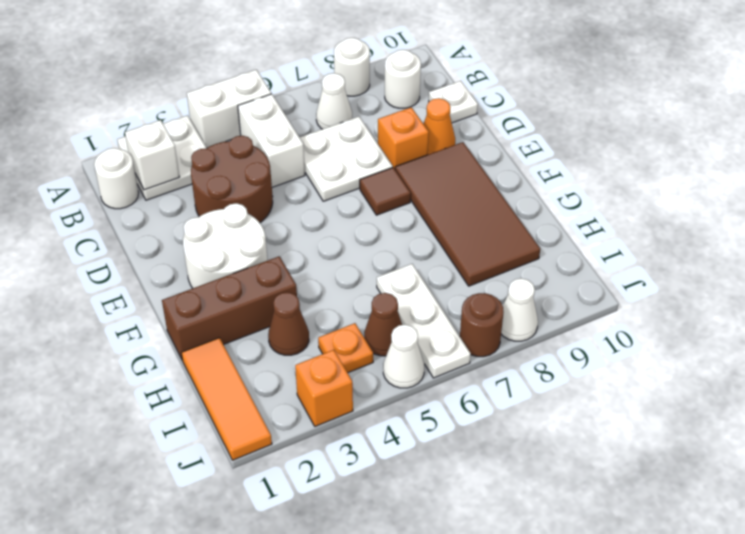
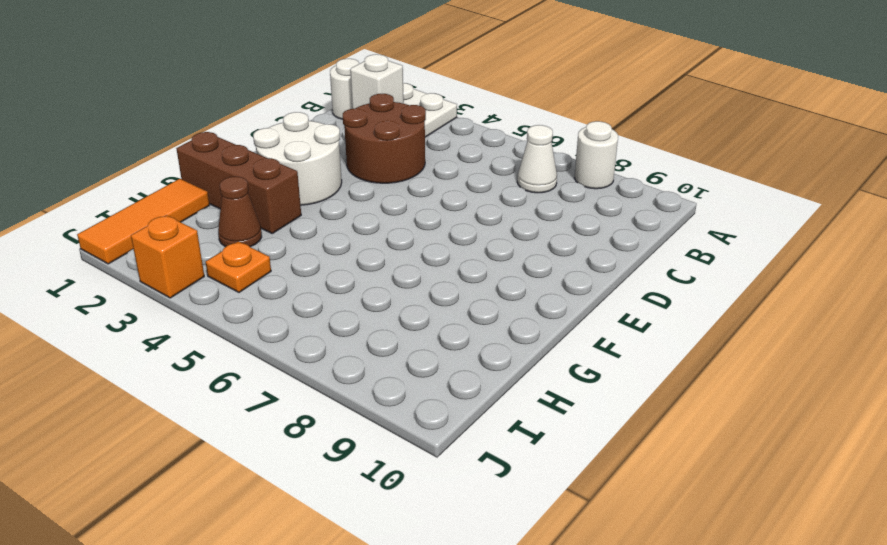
none -> white 1x2 brick [187,70,271,148]
none -> white 1x2 brick [238,94,305,187]
none -> white 1x1 round brick [385,50,421,108]

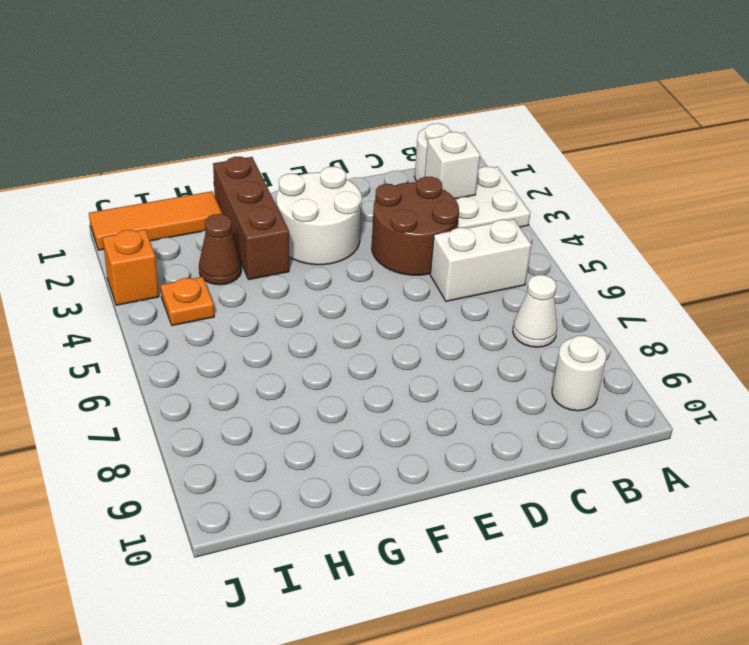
none -> white 1x2 brick [187,70,271,148]
none -> white 1x1 round brick [334,38,370,96]
none -> white 2x2 plate [300,117,393,201]

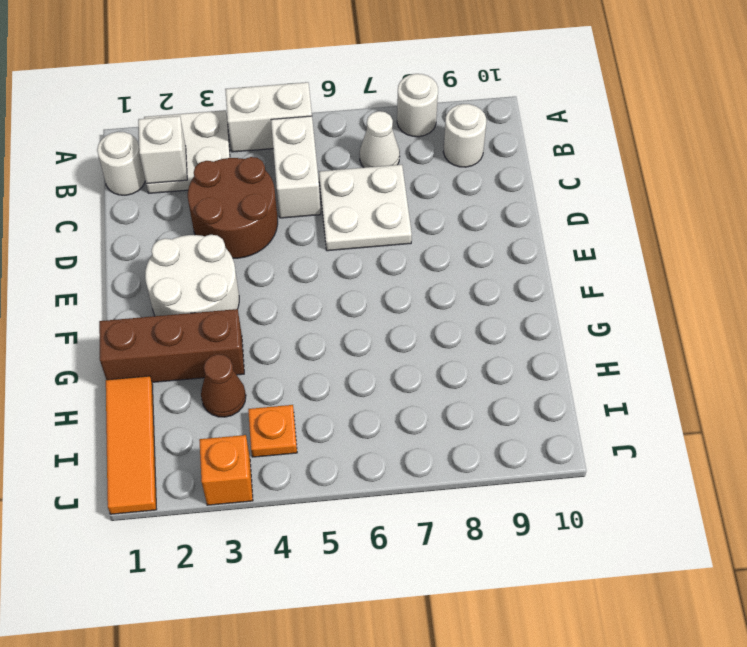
none -> white 1x1 plate [429,81,478,123]
none -> orange 1x1 brick [378,107,429,169]
none -> orange 1x1 cone [424,98,455,155]

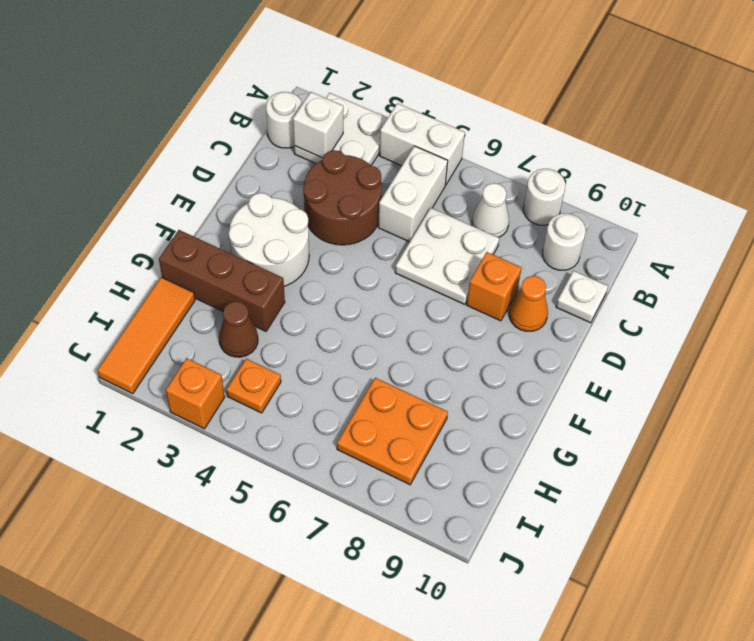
orange 2x2 plate [337,378,448,485] -> brown 2x4 tile [395,142,540,286]
none -> brown 1x1 tile [360,167,411,215]
none -> white 1x3 plate [377,264,471,378]
none -> brown 1x1 cone [364,293,402,356]

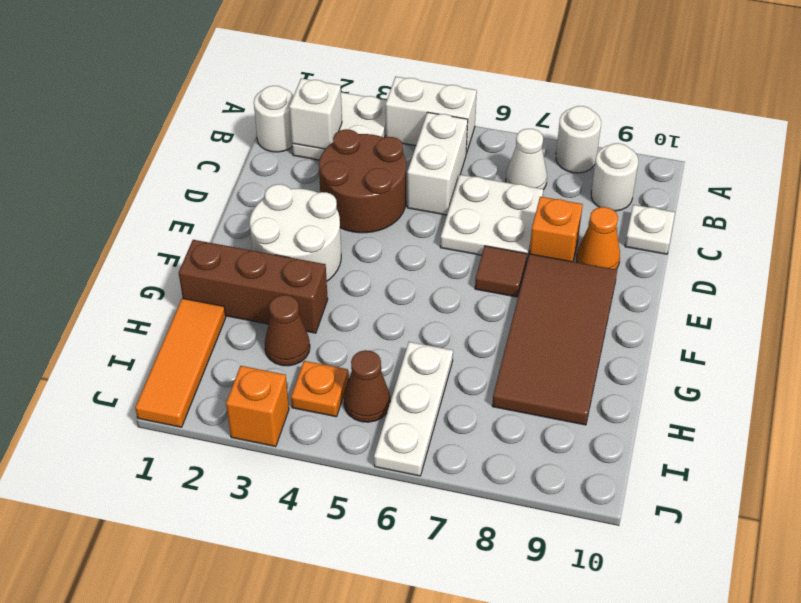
none -> white 1x1 cone [383,325,424,388]
none -> brown 1x1 round brick [460,293,504,357]
none -> white 1x1 cone [501,278,538,341]

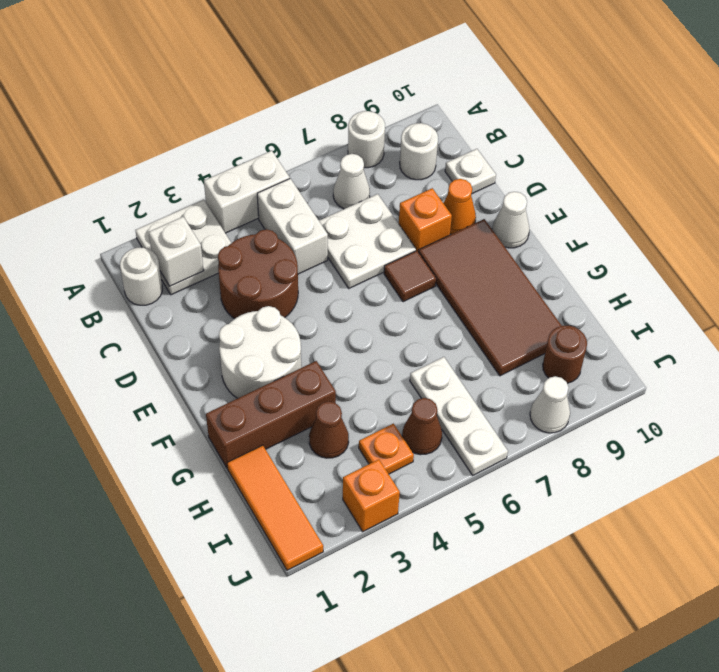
white 1x1 cone [492,192,529,248] -> white 1x1 cone moved to [383,325,424,388]
brown 1x1 round brick [543,326,587,383] -> brown 1x1 round brick moved to [460,293,504,357]

